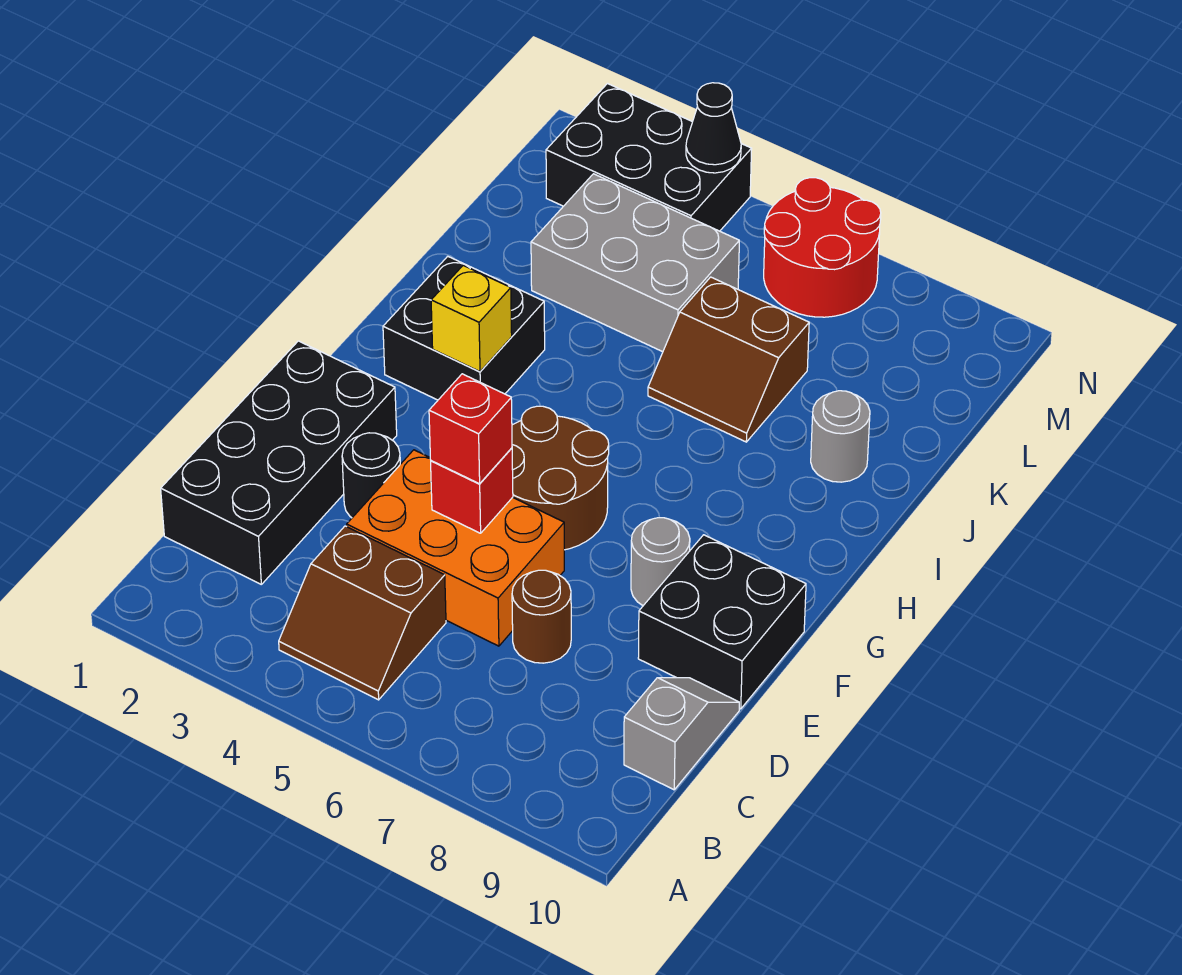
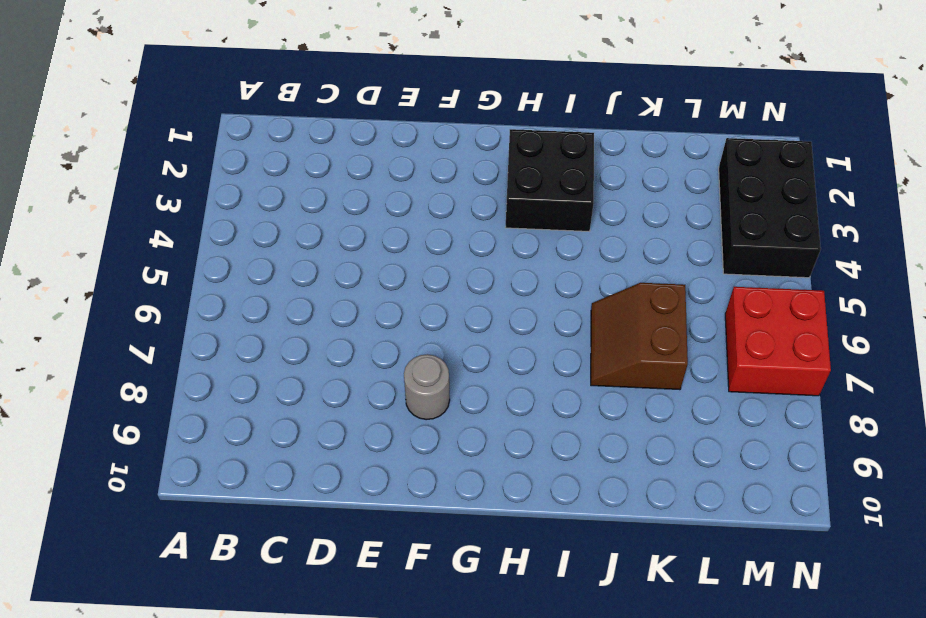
red 2x2 brick [725,287,831,396] -> red 2x2 round brick [764,178,881,317]
none -> brown 2x2 slope [279,526,446,700]
none -> black 2x4 brick [161,341,397,584]
none -> grey 1x2 slope [624,678,739,790]

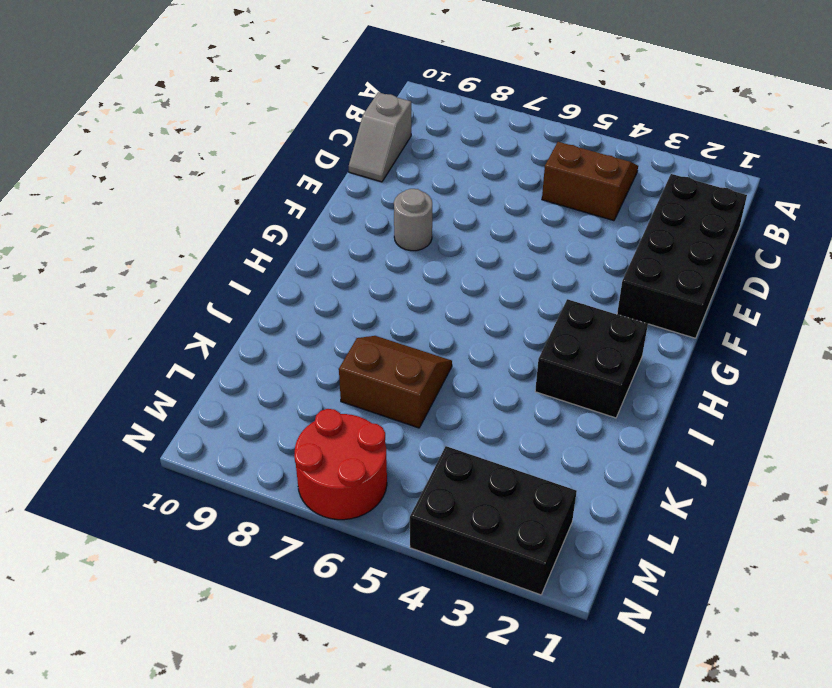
none -> orange 2x3 brick [347,450,564,646]
none -> brown 1x1 round brick [512,570,571,663]
none -> black 1x1 round brick [342,433,400,518]

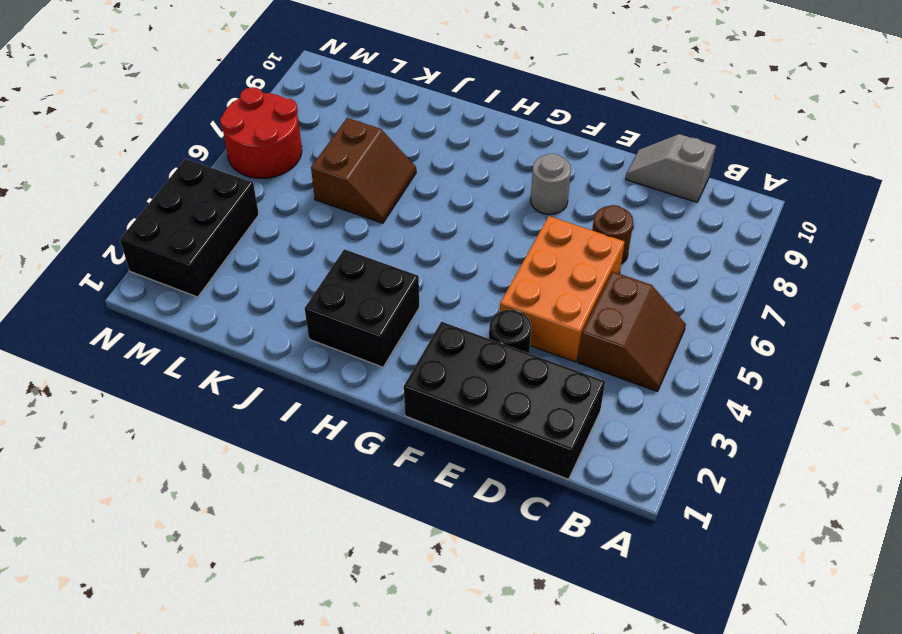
none -> black 2x2 brick [638,535,806,709]
none -> brown 2x2 round brick [512,406,609,550]
none -> grey 1x1 round brick [811,391,870,482]

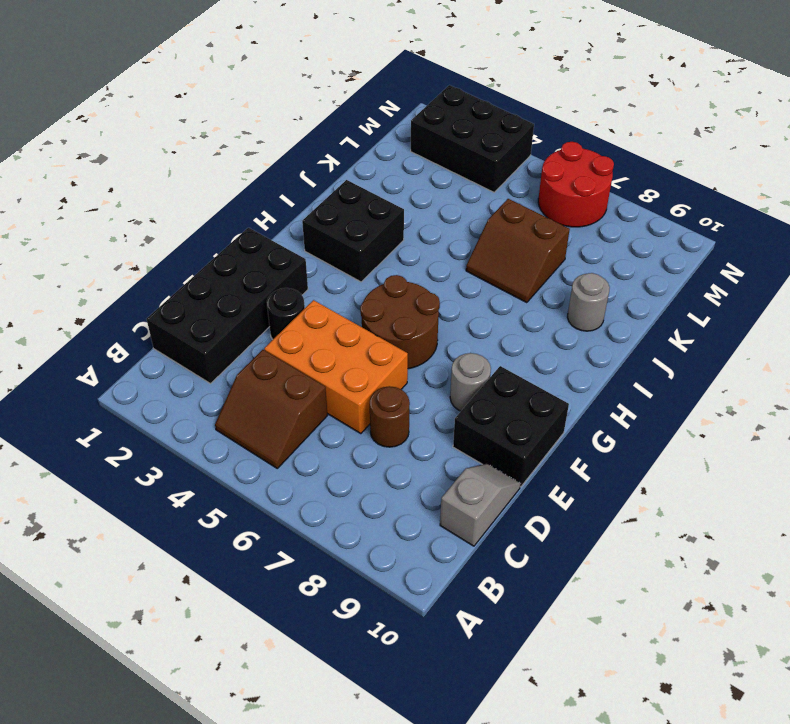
none -> grey 2x3 brick [531,174,739,352]
none -> red 1x1 brick [431,448,513,533]
none -> yellow 1x1 brick [431,265,512,372]

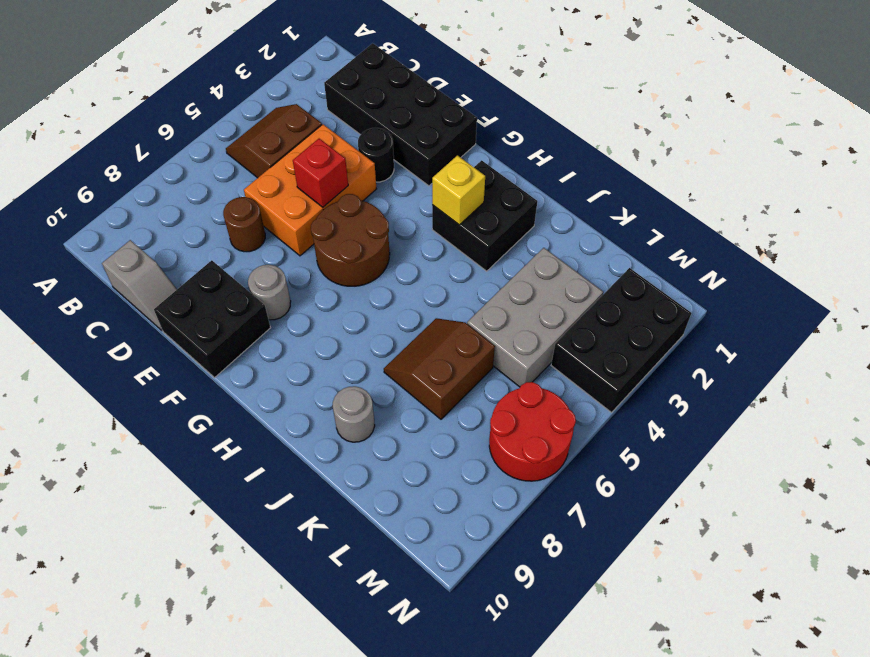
none -> black 1x1 cone [686,83,741,173]
none -> red 1x1 brick [429,374,512,484]

